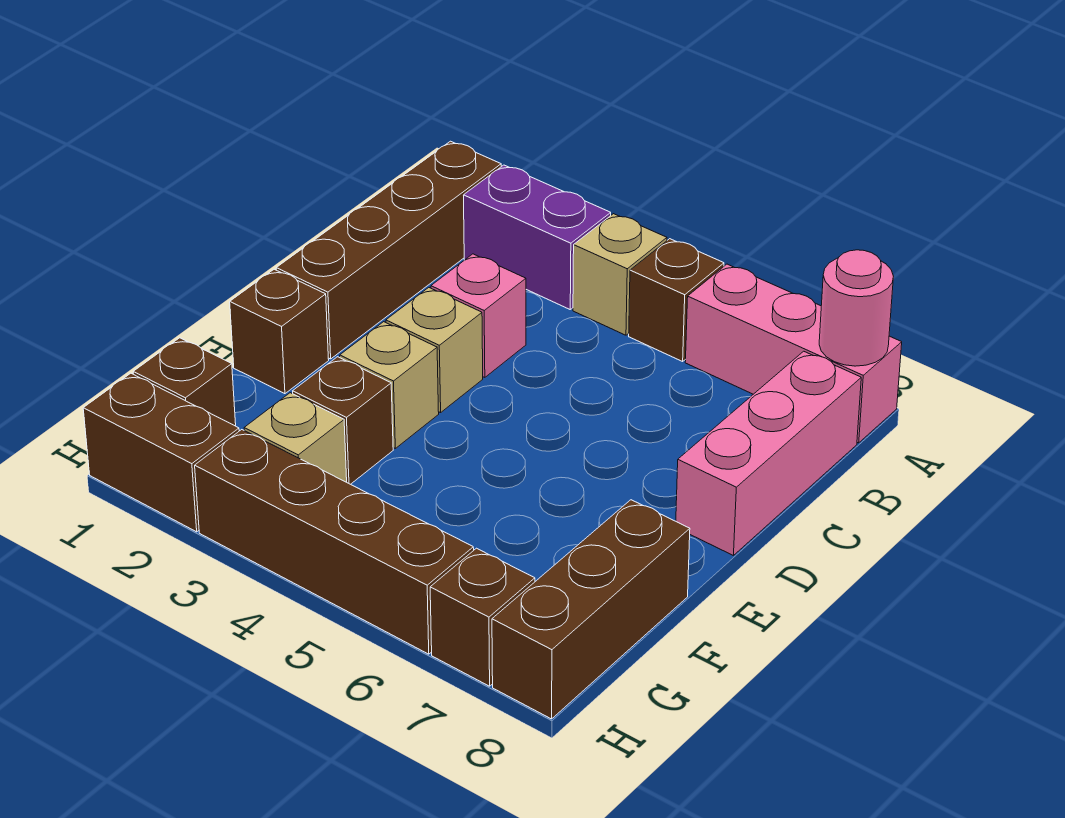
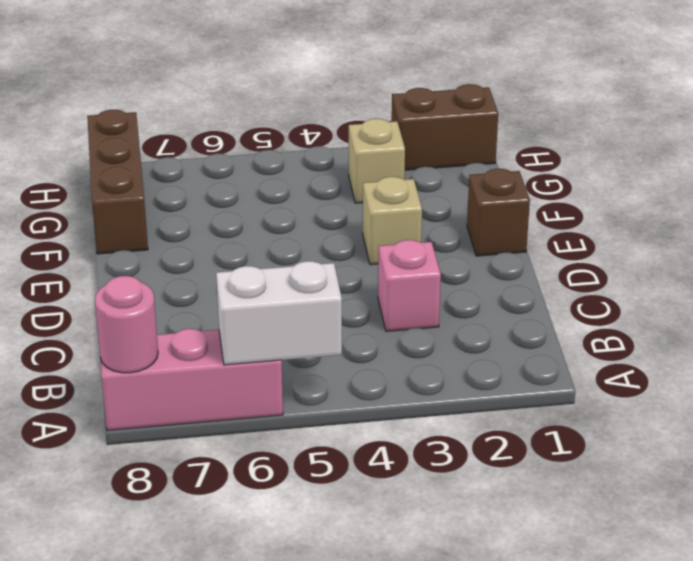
white 1x2 brick [216,261,342,365] -> none
none -> brown 1x4 brick [276,141,501,359]
none -> purple 1x2 brick [464,165,611,309]
none -> tan 1x1 brick [573,214,667,335]

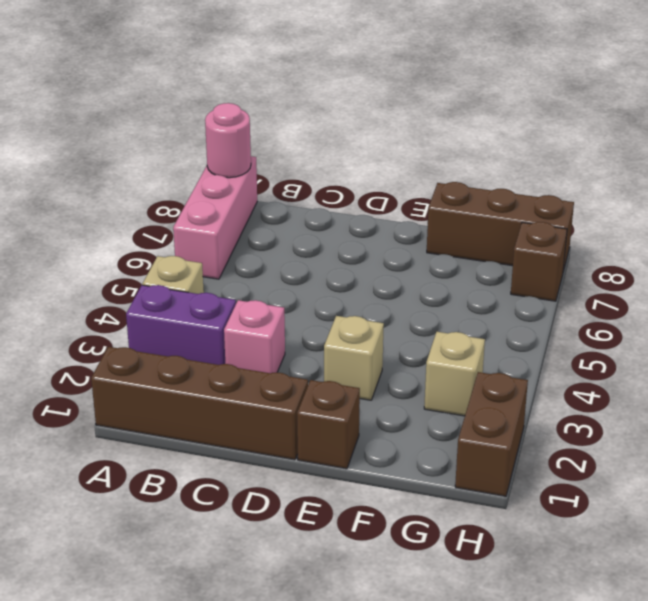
purple 1x2 brick [126,285,236,365] -> purple 1x2 brick turned to [464,165,611,309]
none -> brown 1x1 brick [629,239,724,361]
none -> pink 1x3 brick [676,351,861,556]
none -> tan 1x1 brick [386,288,483,413]

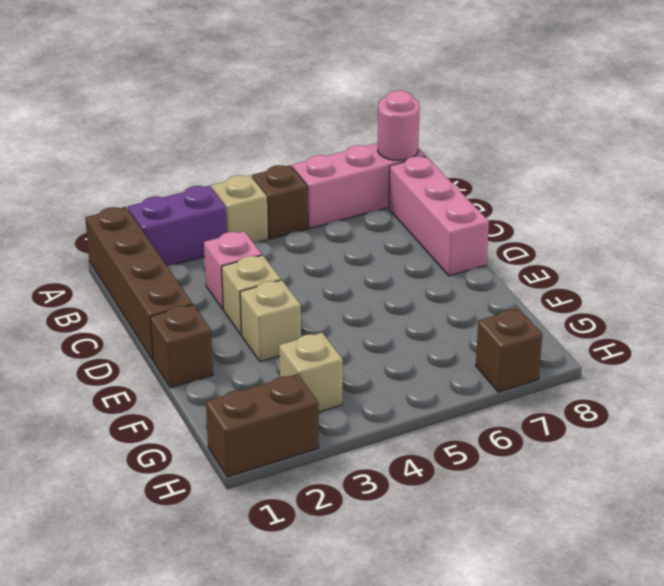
none -> brown 1x1 brick [293,357,393,484]
none -> brown 1x3 brick [492,500,690,719]
none -> brown 1x1 brick [133,338,236,426]

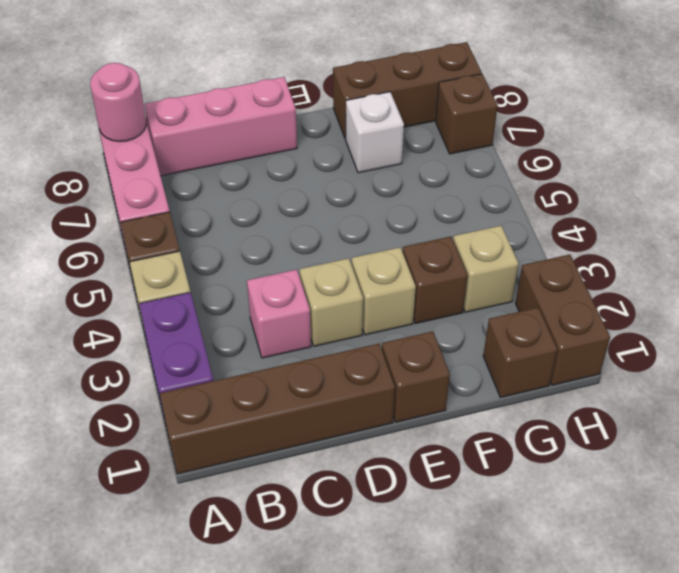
white 1x1 brick [346,92,404,173] -> none
none -> brown 1x4 brick [195,430,474,654]

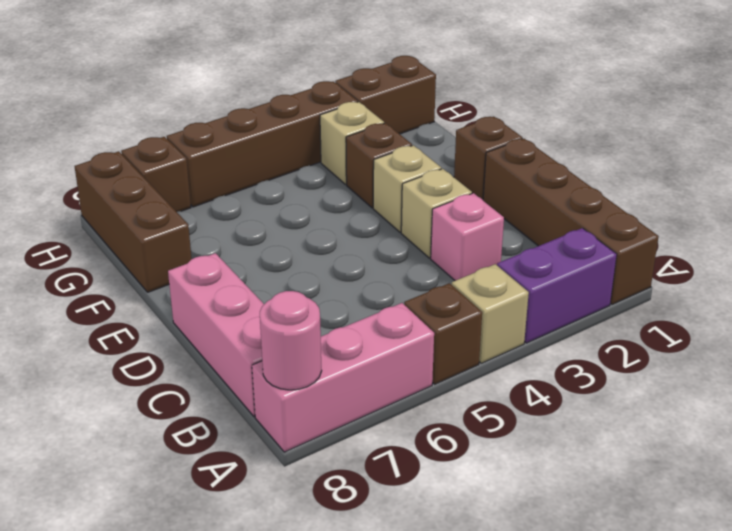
none -> brown 1x1 brick [133,338,236,426]

